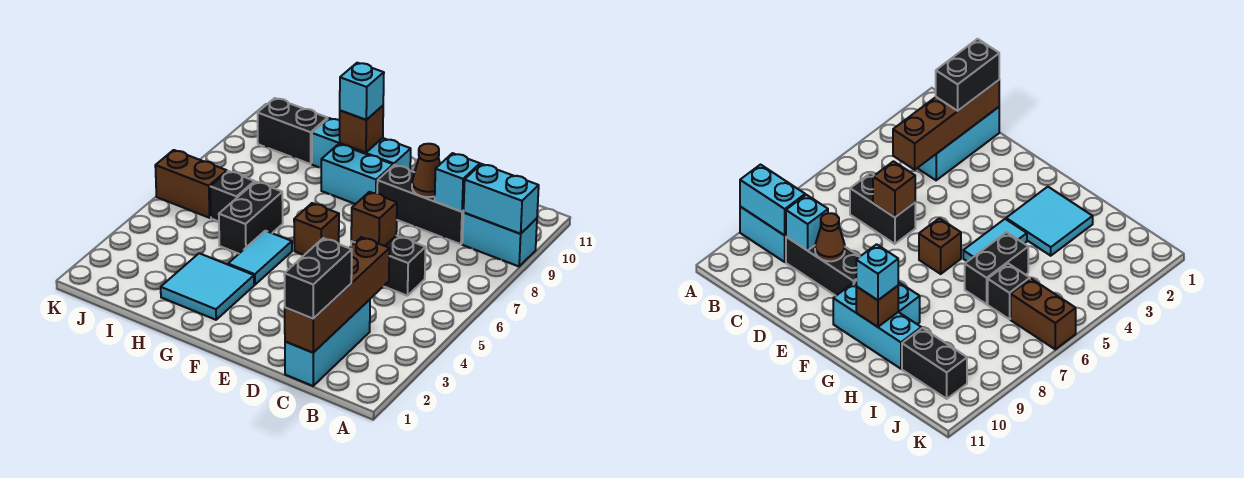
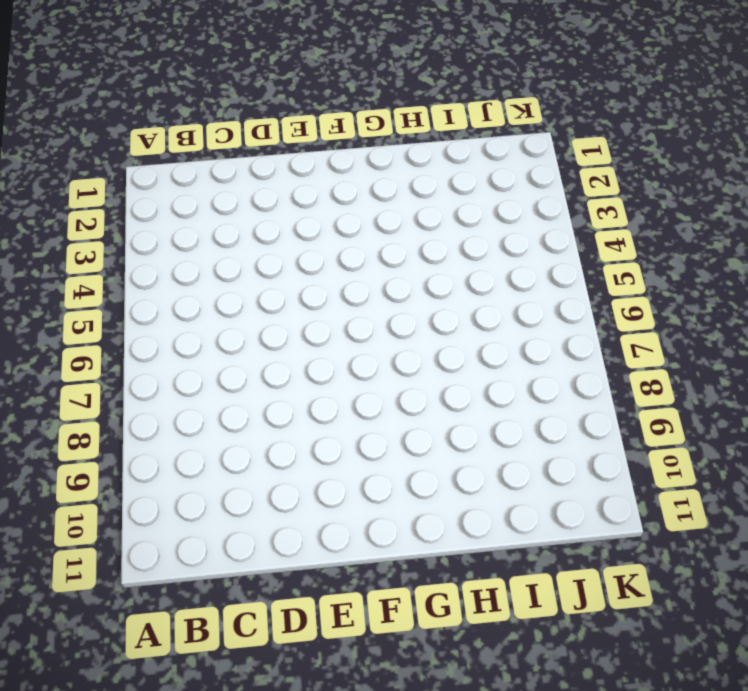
none -> cyan 1x2 brick [462,213,537,266]
none -> cyan 1x3 brick [285,300,370,386]
none -> black 1x2 brick [351,236,426,296]

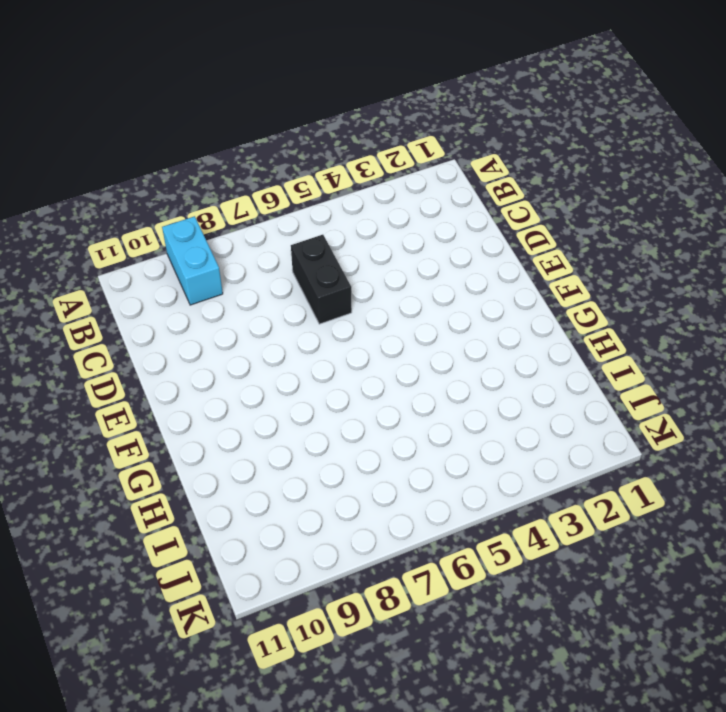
none -> cyan 1x3 brick [285,300,370,386]
none -> black 1x3 brick [377,165,464,244]
none -> brown 1x1 brick [294,203,339,255]

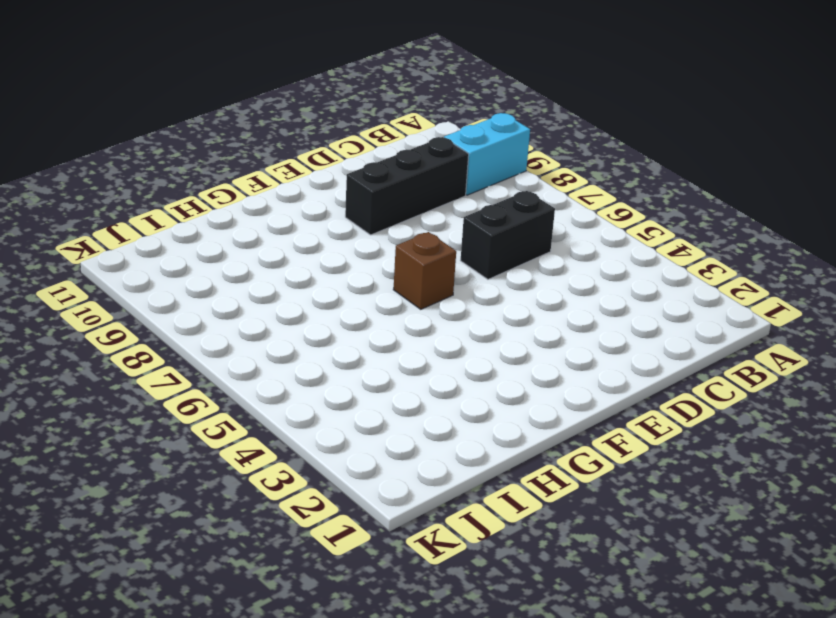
none -> cyan 1x3 brick [285,300,370,386]
none -> cyan 1x2 brick [321,144,393,204]
none -> cyan 1x3 brick [312,118,411,170]

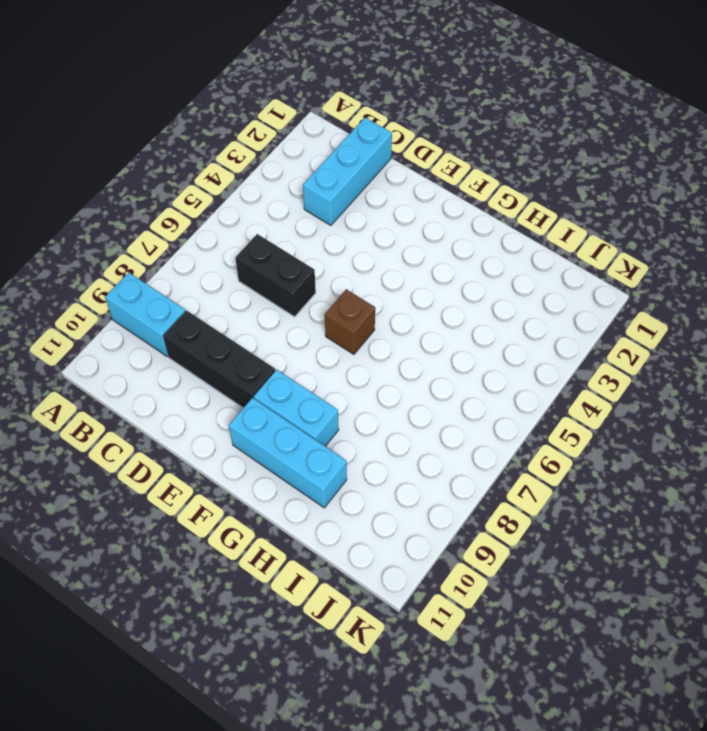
none -> cyan 2x2 tile [161,253,254,320]
none -> cyan 1x2 tile [228,231,292,285]
none -> black 1x2 brick [219,182,283,254]

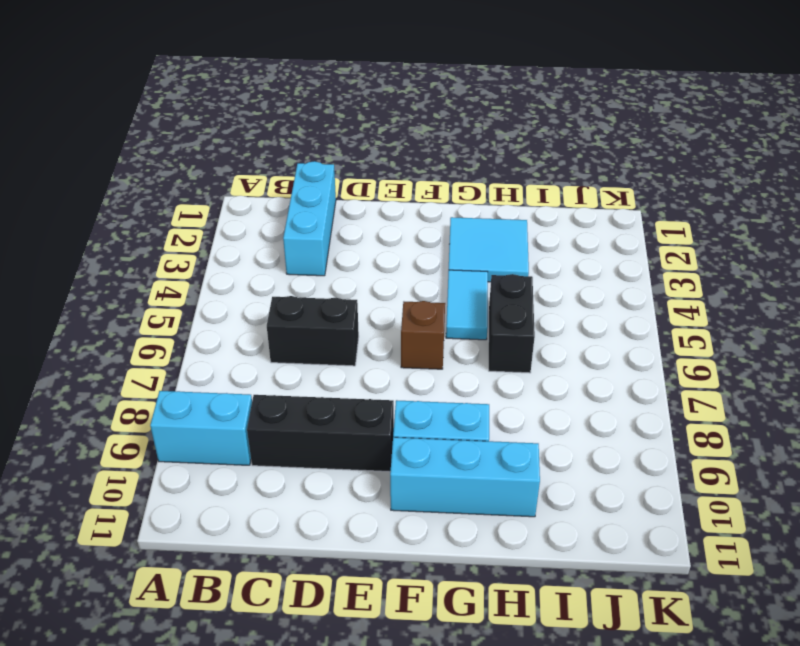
none -> black 1x1 brick [210,171,255,222]
none -> black 1x2 brick [257,98,328,164]
none -> brown 1x2 brick [155,150,227,218]

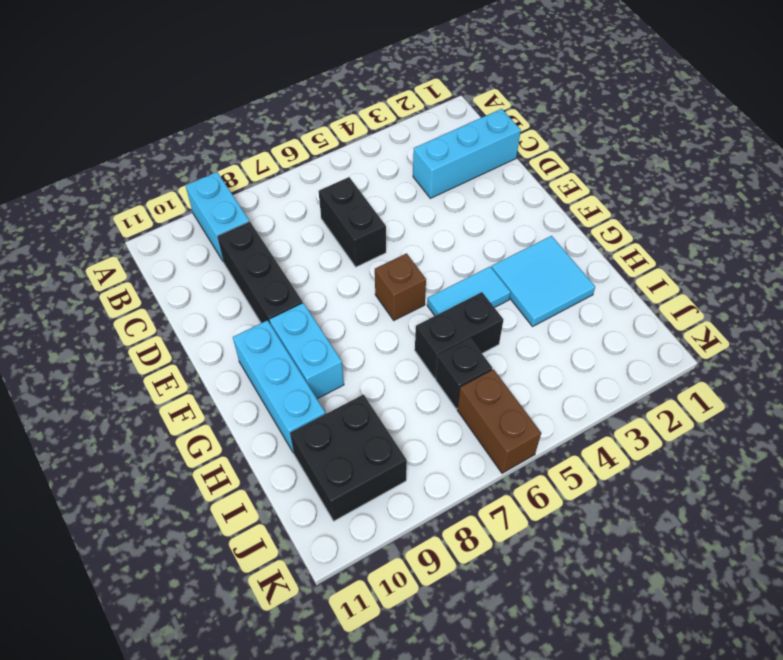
black 2x2 brick [290,394,407,521] -> black 1x2 brick [257,98,328,164]
none -> cyan 1x2 brick [463,164,539,234]
none -> brown 1x4 brick [285,237,389,353]
none -> cyan 1x1 brick [435,153,480,212]

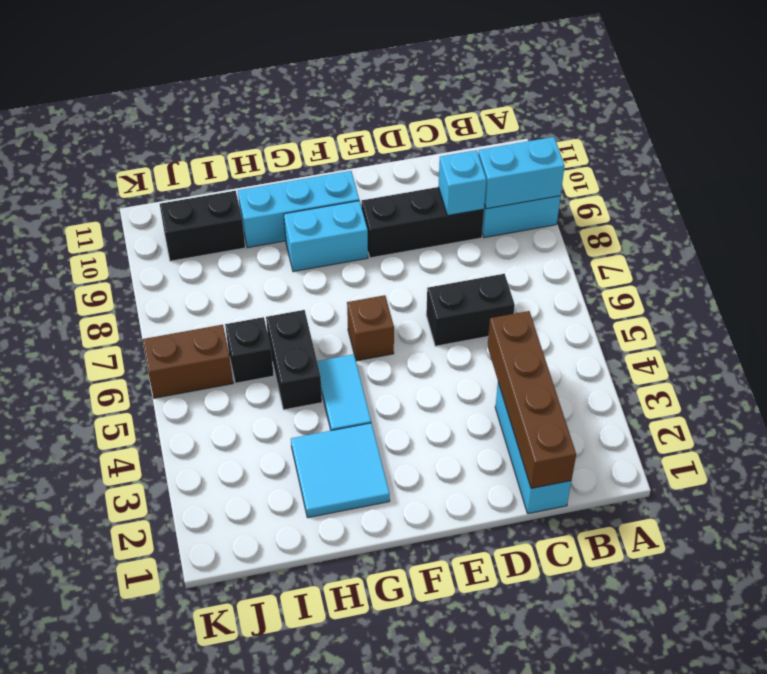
none -> brown 1x1 brick [351,192,397,246]
none -> brown 1x1 cone [412,144,440,197]
none -> brown 1x1 brick [340,106,383,153]

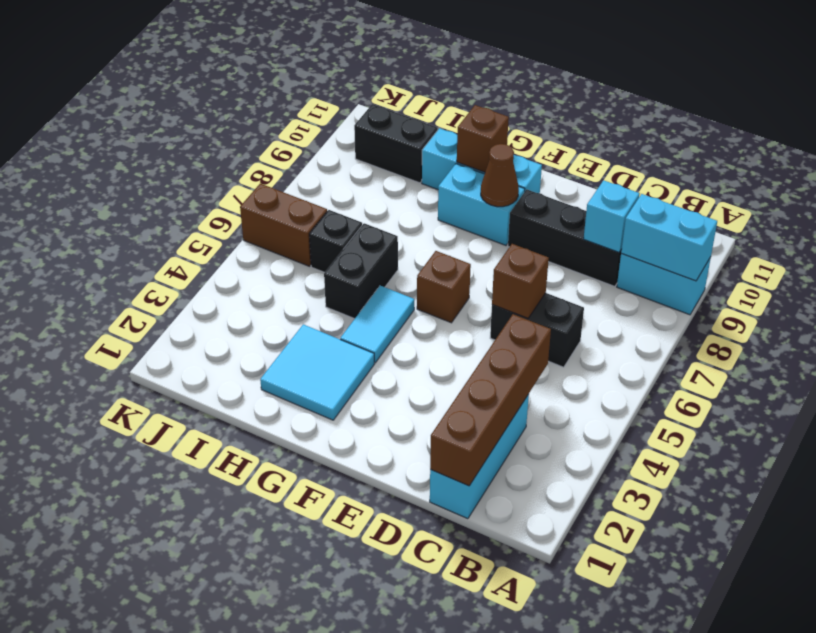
brown 1x1 cone [481,144,519,207] -> brown 1x1 cone moved to [412,144,440,197]
none -> black 1x2 brick [284,238,352,319]
none -> cyan 1x1 brick [340,63,384,120]

